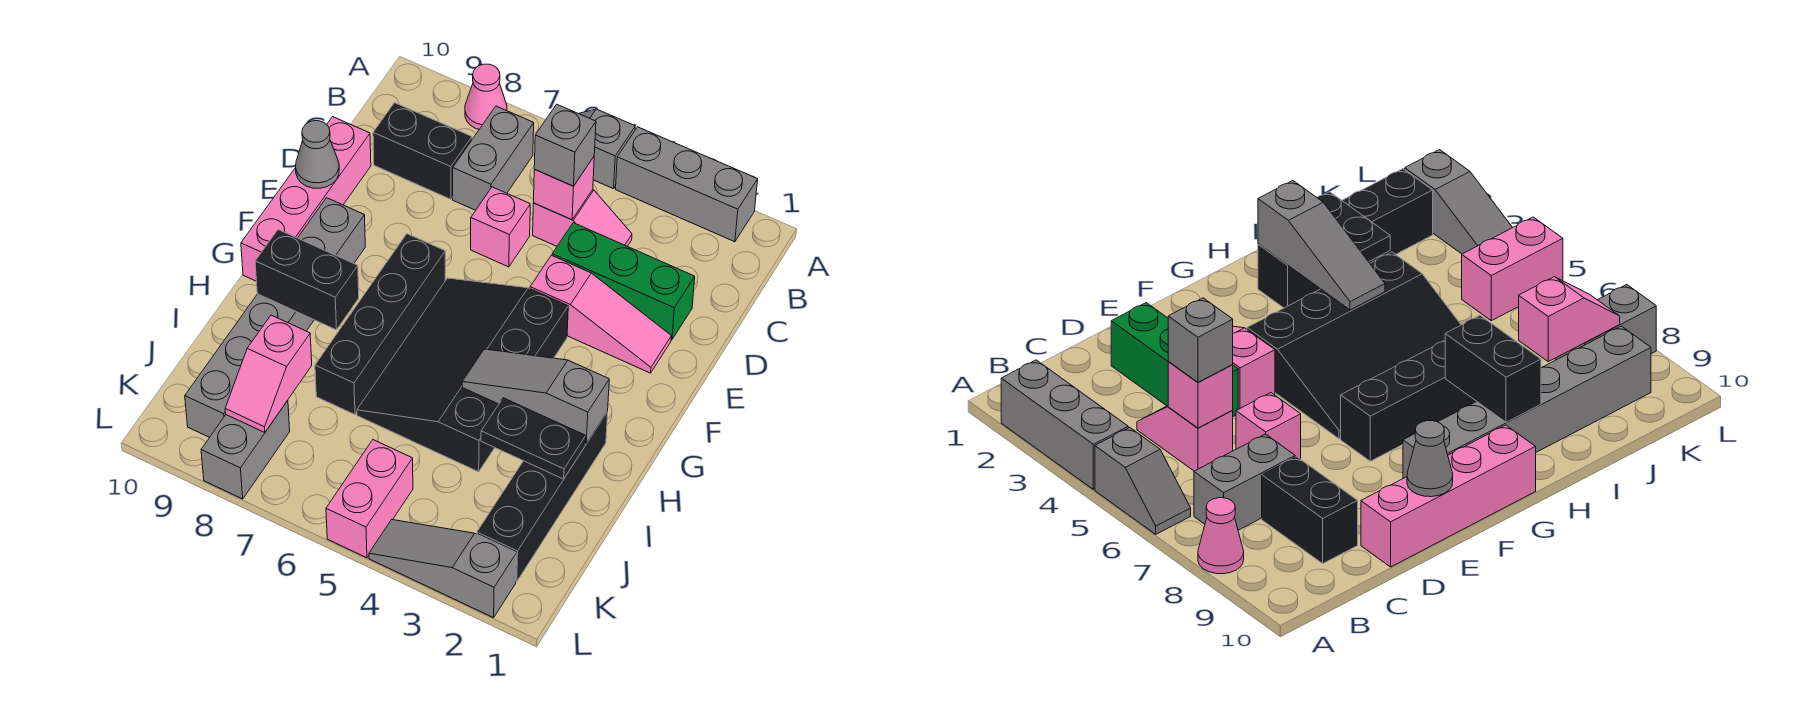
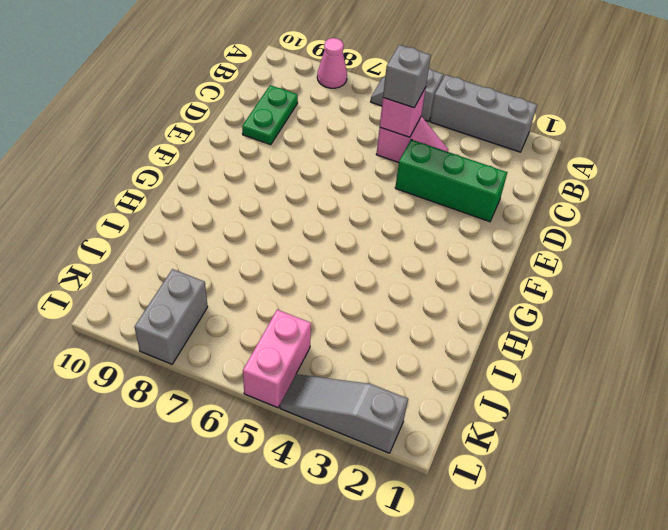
green 1x2 plate [242,85,298,145] -> black 1x2 brick [373,103,472,199]
none -> grey 1x2 brick [453,106,534,210]
none -> pink 1x1 brick [471,187,530,267]
none -> pink 1x4 brick [241,117,371,281]

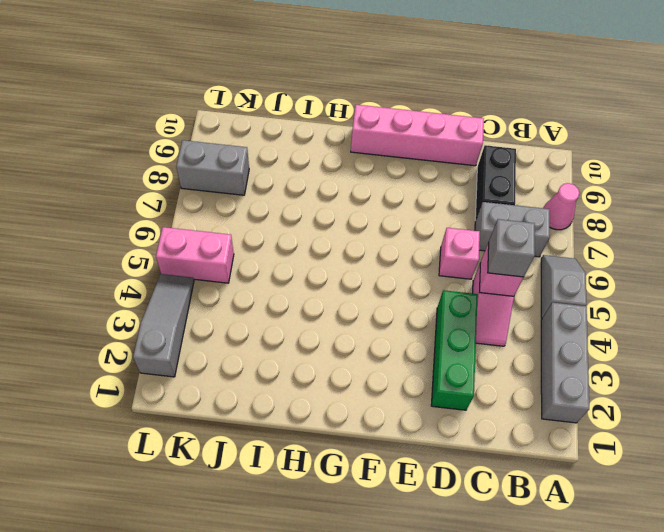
none -> pink 1x3 slope [530,255,671,373]
none -> black 3x4 slope [357,278,568,472]
none -> black 1x4 brick [315,234,445,415]

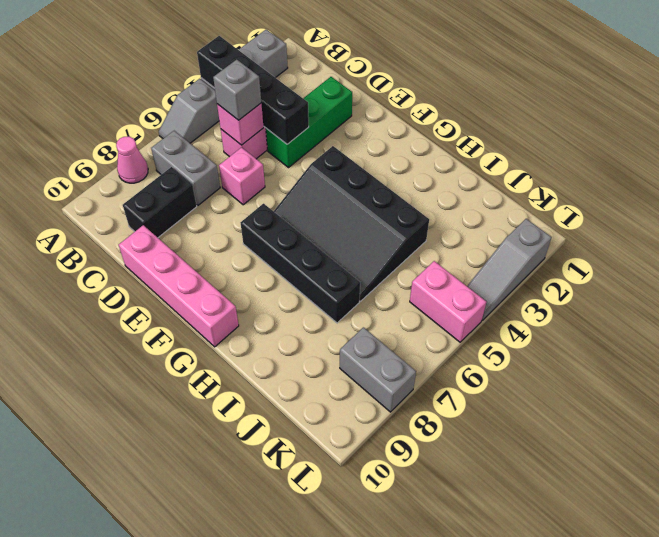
black 1x4 brick [197,36,309,144] -> black 1x4 brick moved to [477,412,608,582]
none -> pink 1x3 slope [530,255,671,373]
none -> grey 1x6 brick [185,198,365,437]
none -> grey 1x1 cone [296,121,339,188]

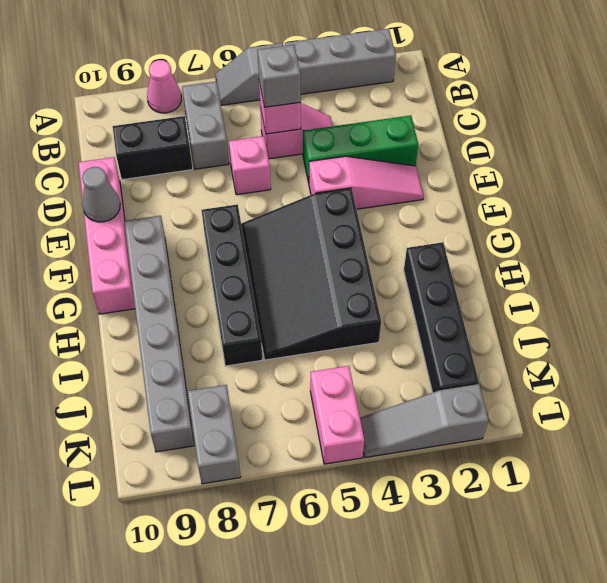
none -> grey 1x3 slope [462,349,609,444]
none -> black 1x2 brick [255,230,359,330]
none -> black 1x2 plate [481,398,586,479]

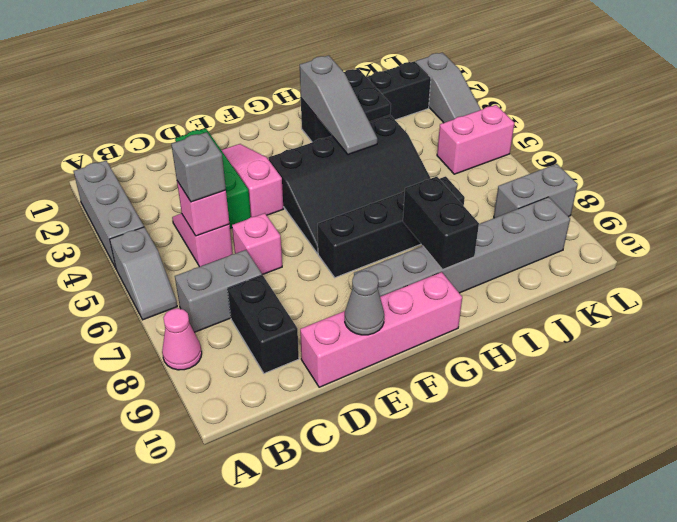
none -> pink 1x2 slope [225,315,312,433]

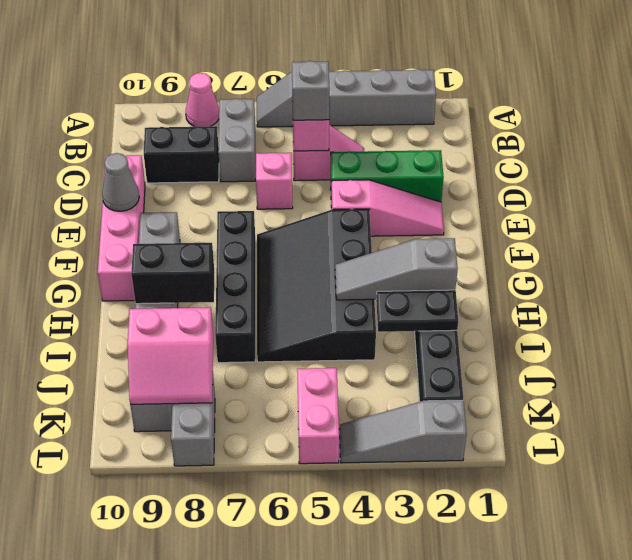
pink 2x2 slope [128,307,213,405] -> pink 1x2 slope [225,315,312,433]

